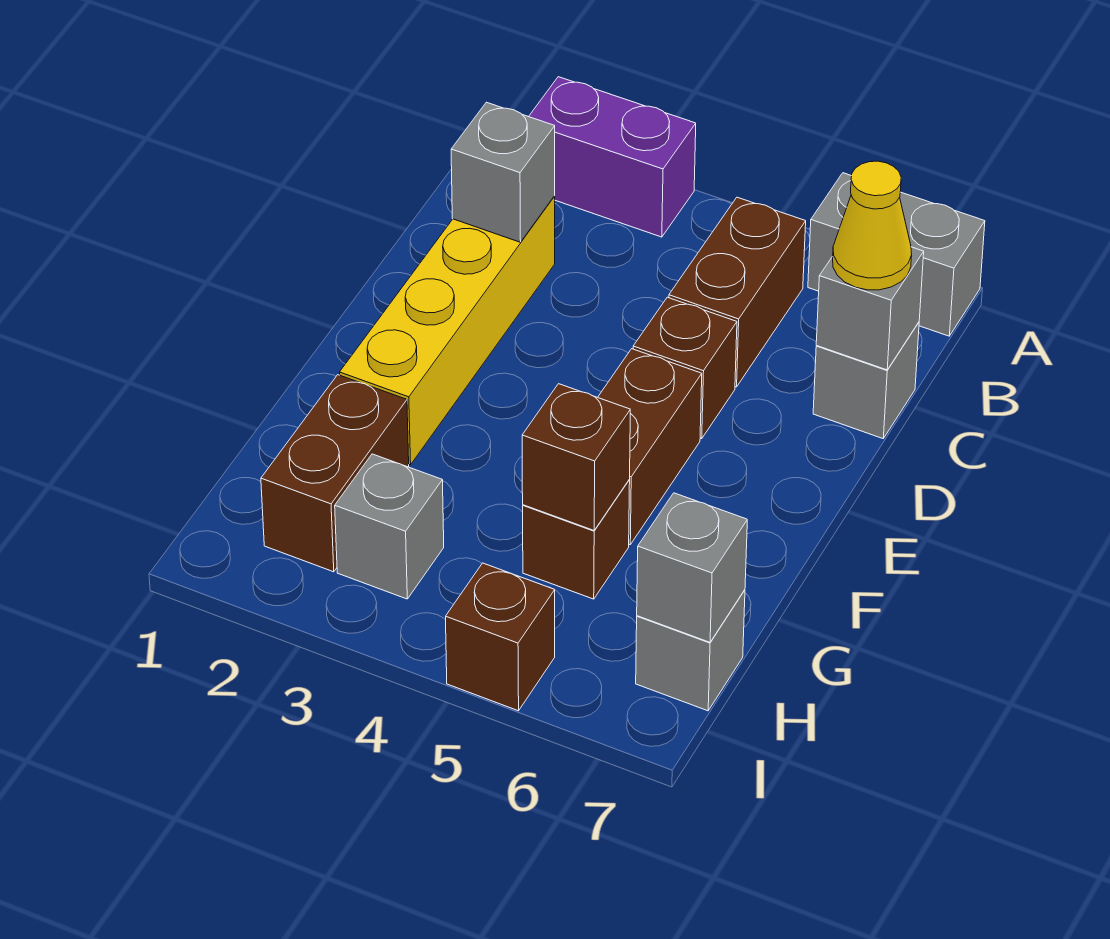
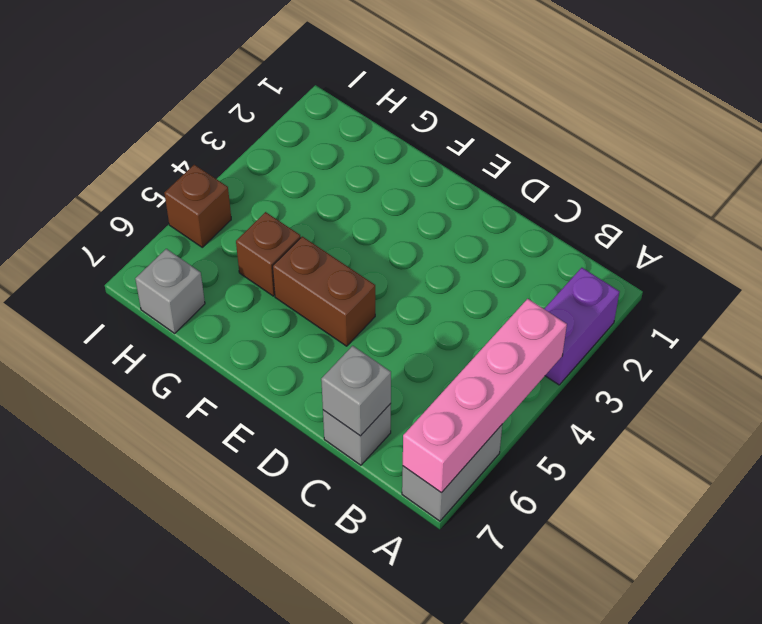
pink 1x4 brick [403,299,567,493] -> none
none -> brown 1x2 brick [669,197,806,387]
none -> yellow 1x4 brick [339,196,555,465]
none -> brown 1x1 brick [633,297,737,439]

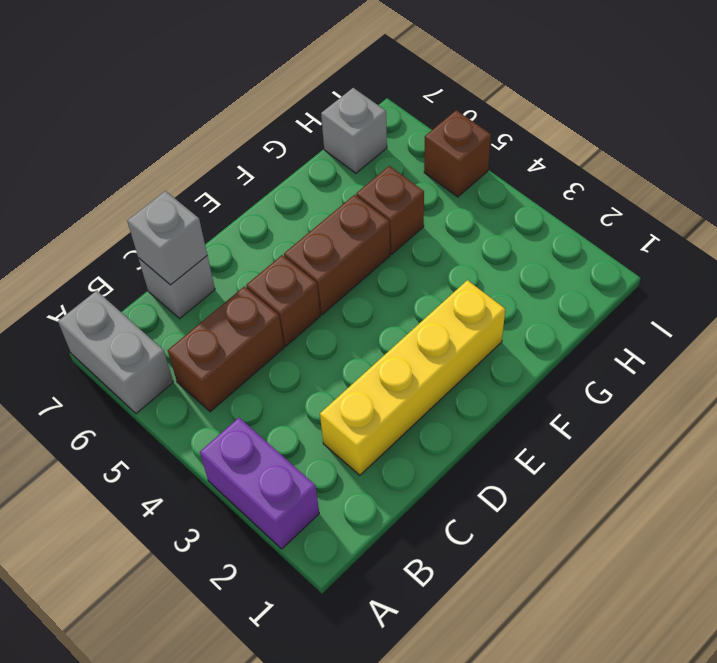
none -> brown 1x2 brick [261,375,409,572]
none -> grey 1x1 brick [335,454,444,599]
none -> grey 1x1 brick [451,102,555,242]

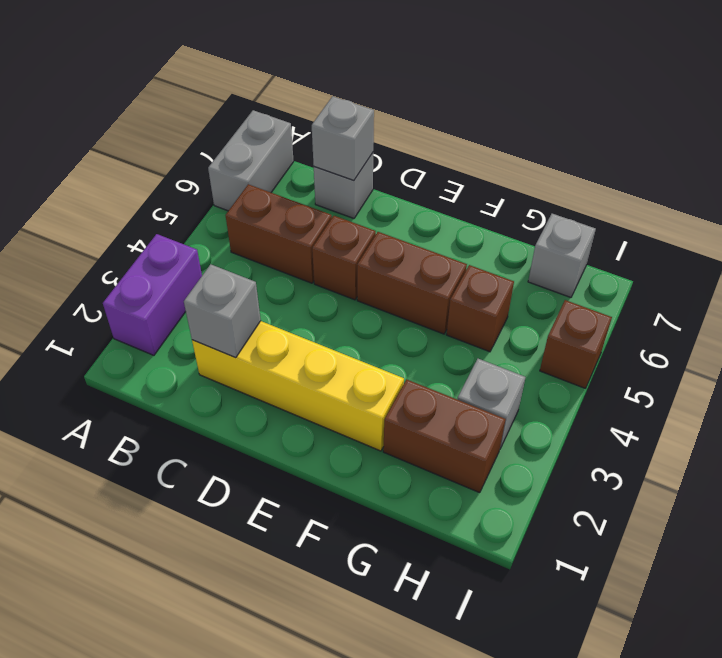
none -> brown 1x1 brick [522,384,630,530]
none -> grey 1x1 brick [637,493,747,642]
none -> yellow 1x1 cone [833,161,912,290]

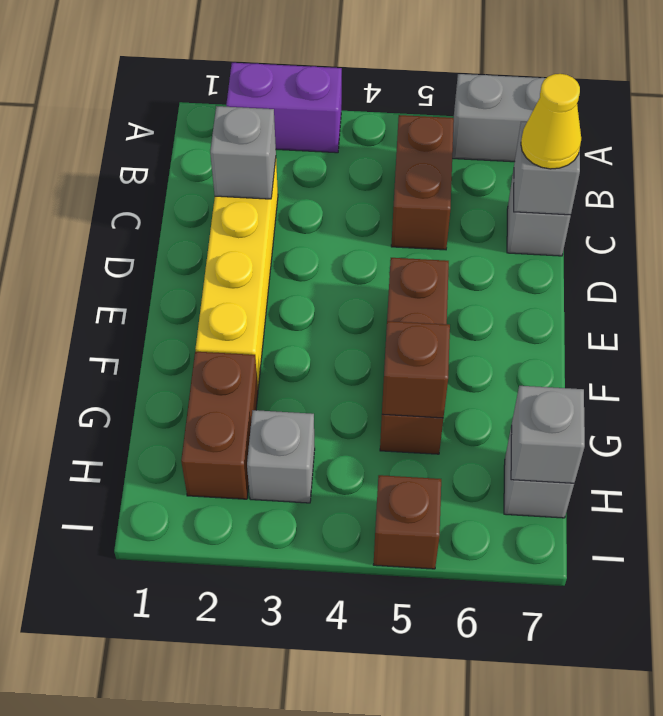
none -> brown 1x1 brick [633,297,737,439]

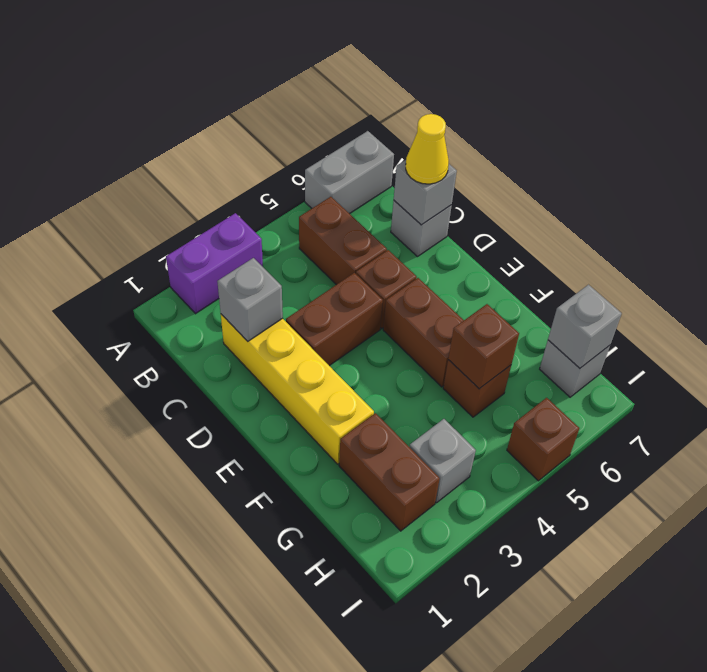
brown 1x2 brick [286,273,383,366] -> none

